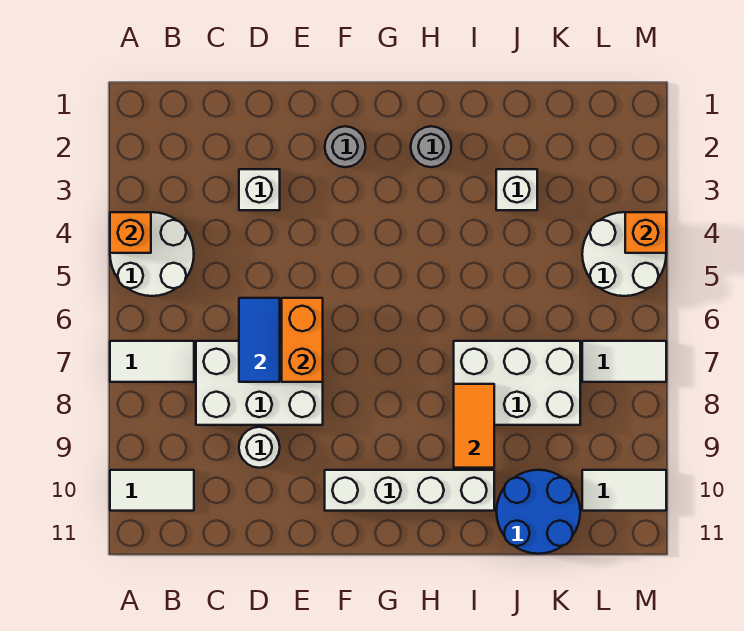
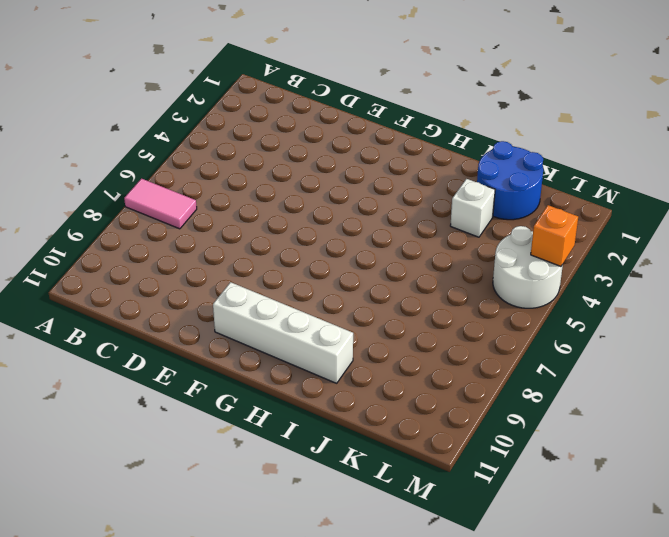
pink 1x2 tile [124,179,197,229] -> white 1x2 tile [110,341,194,382]
blue 2x2 round brick [477,141,543,220] -> blue 2x2 round brick moved to [497,470,580,554]
none -> white 2x2 round brick [110,212,194,296]
none -> white 1x2 tile [110,470,194,511]
none -> white 2x3 brick [196,341,323,425]

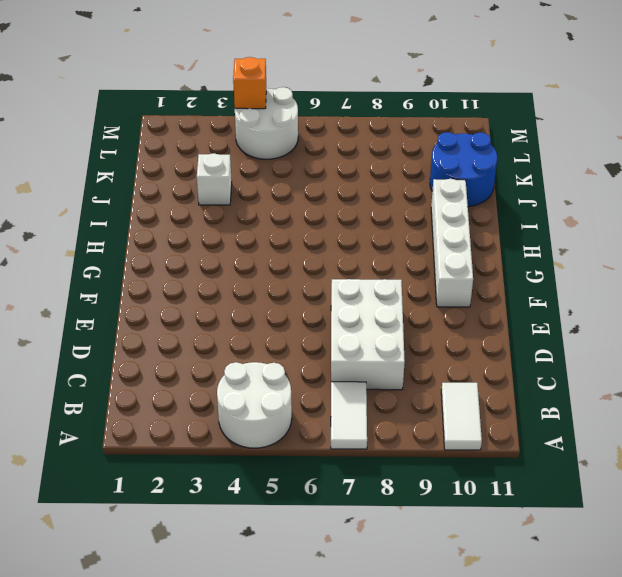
none -> white 1x1 brick [239,169,280,210]
none -> white 1x1 round brick [239,427,280,468]
none -> grey 1x1 round brick [325,126,366,167]

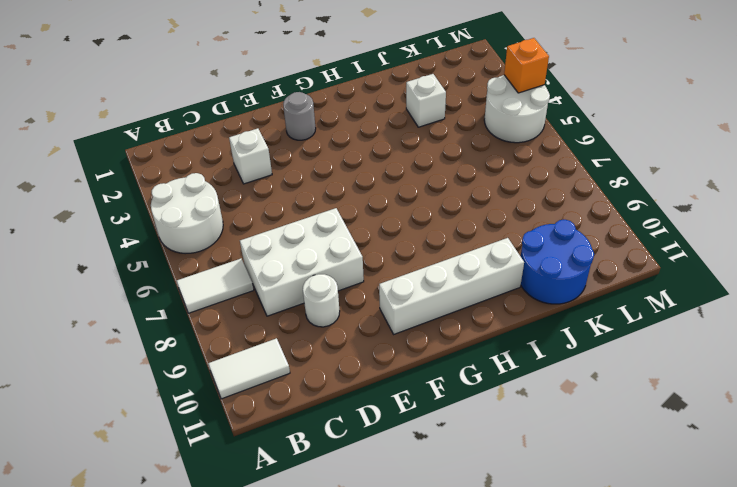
none -> grey 1x1 round brick [411,126,451,167]
none -> white 2x3 brick [454,341,580,425]
none -> white 1x2 tile [582,341,666,382]

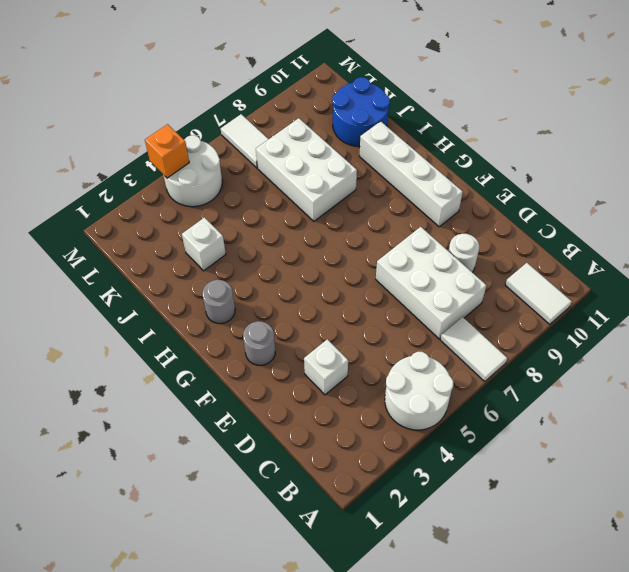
none -> white 1x2 tile [582,470,666,511]
none -> orange 1x1 brick [110,212,151,253]
none -> blue 1x2 tile [239,298,280,382]

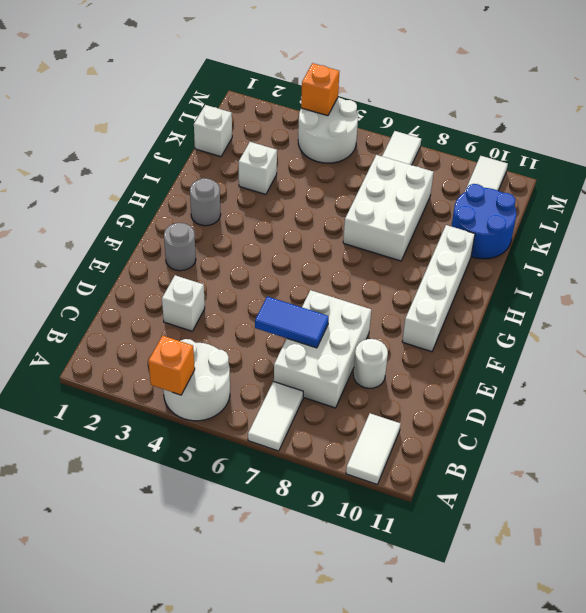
white 1x1 brick [194,105,232,157] -> none
none -> orange 1x2 brick [282,298,323,382]
none -> orange 1x2 tile [454,384,494,468]

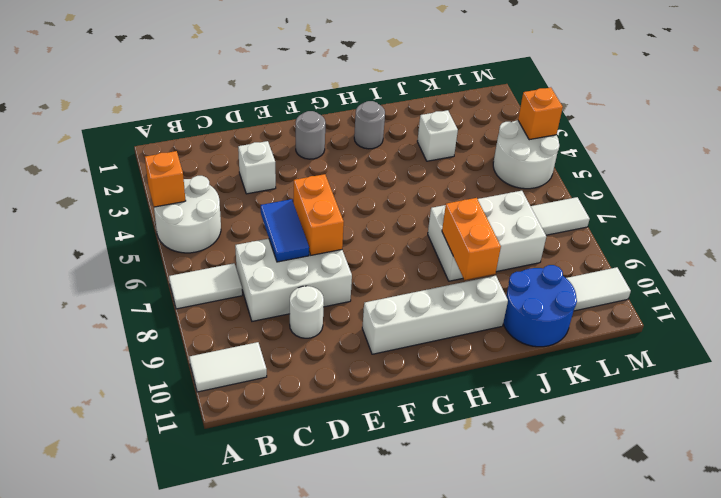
orange 1x2 brick [442,198,501,280] -> orange 1x2 tile [454,384,494,468]

